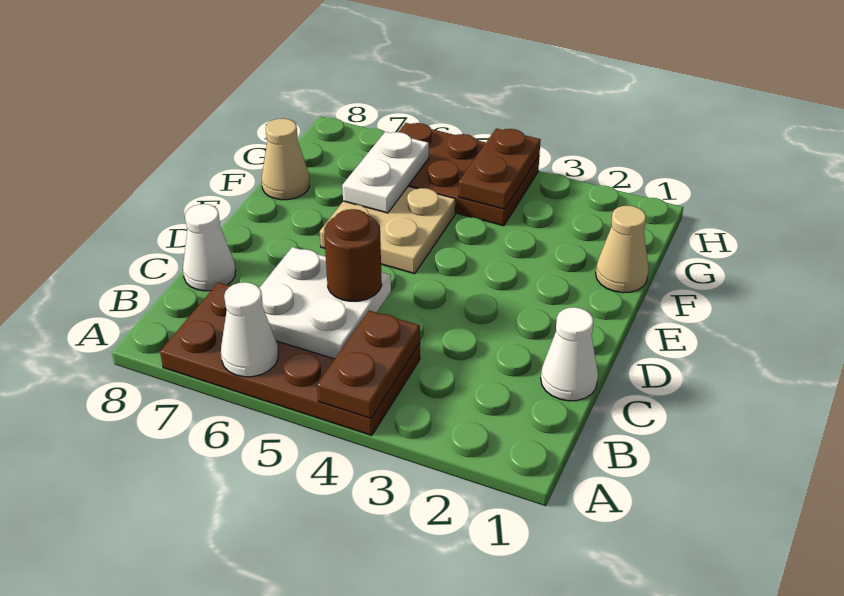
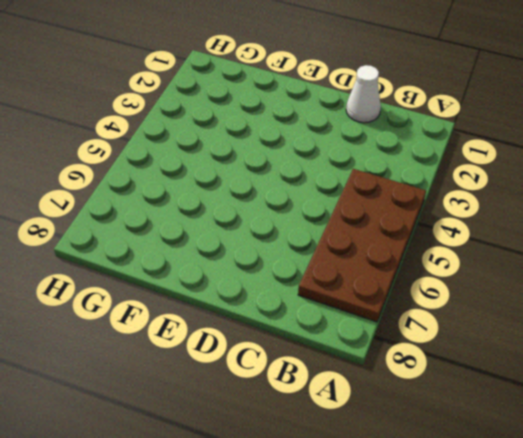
none -> white 1x1 cone [183,204,236,291]
none -> tan 2x2 plate [320,186,456,274]
none -> tan 1x1 cone [596,206,649,293]

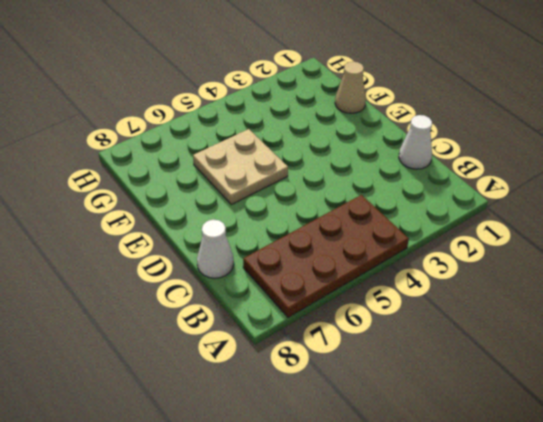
none -> tan 1x1 cone [262,118,309,200]
none -> brown 2x3 plate [399,123,539,226]
none -> brown 1x2 plate [317,311,420,418]

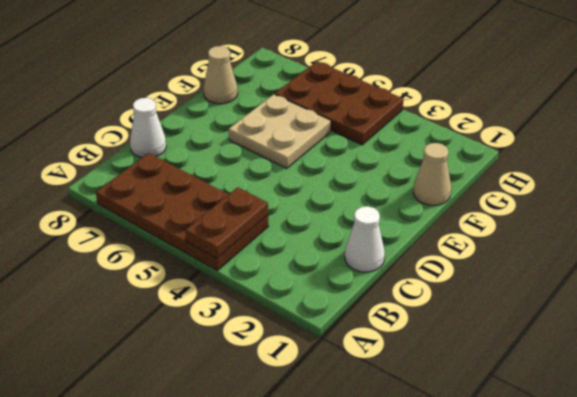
none -> white 1x1 cone [221,282,278,377]
none -> white 2x2 plate [260,247,391,359]
none -> white 1x2 plate [342,132,429,213]

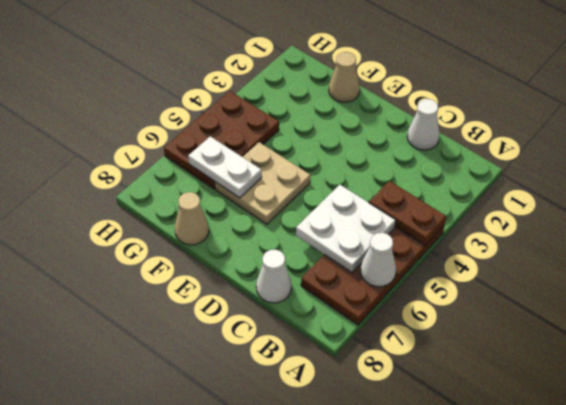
none -> brown 1x2 plate [459,128,541,209]
none -> brown 1x1 round brick [324,209,382,301]

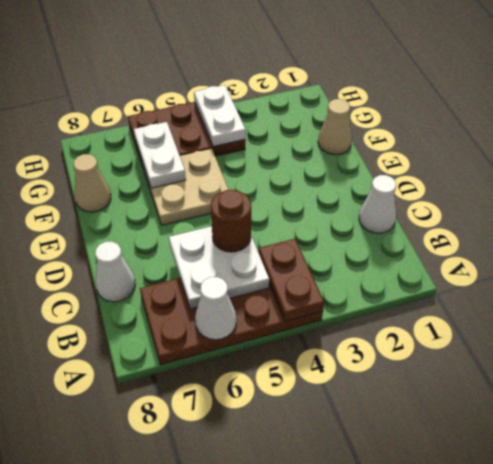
white 1x2 plate [194,85,245,147] -> brown 1x2 plate [459,128,541,209]

